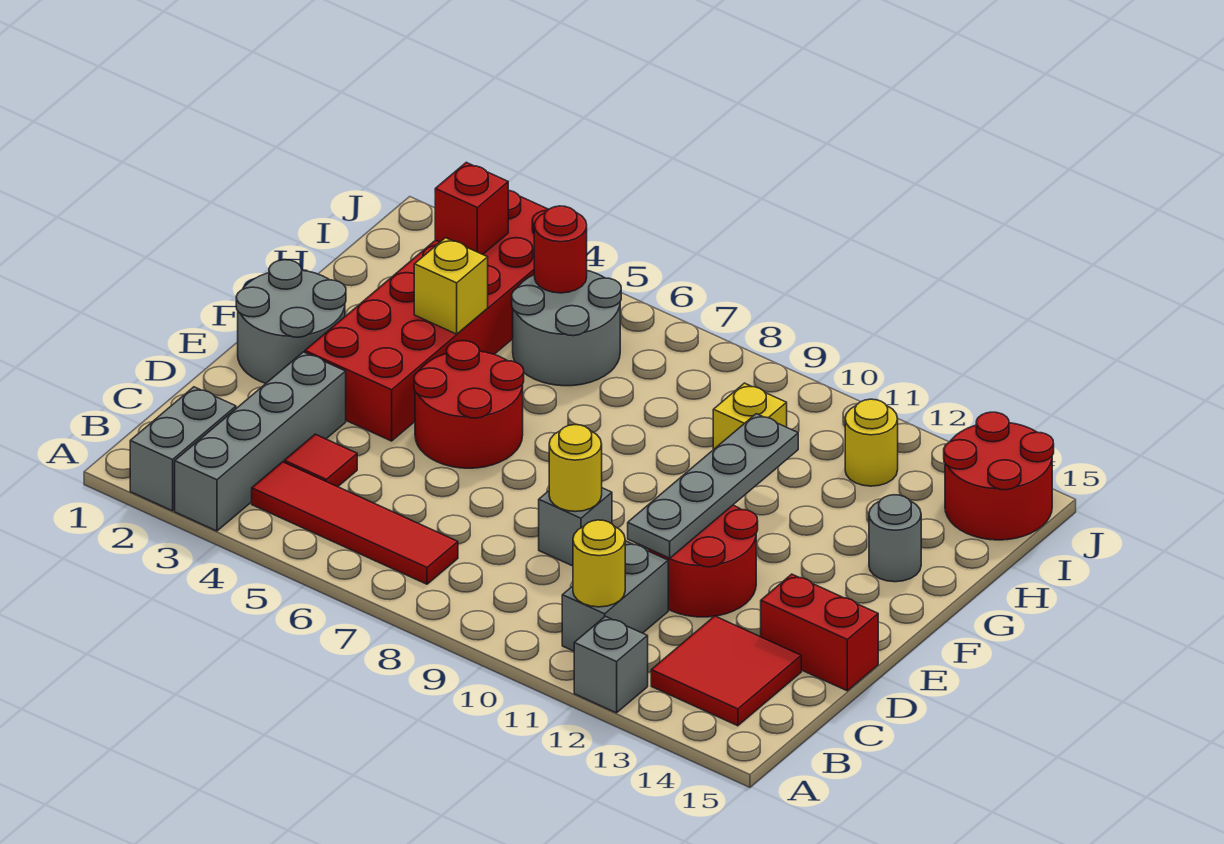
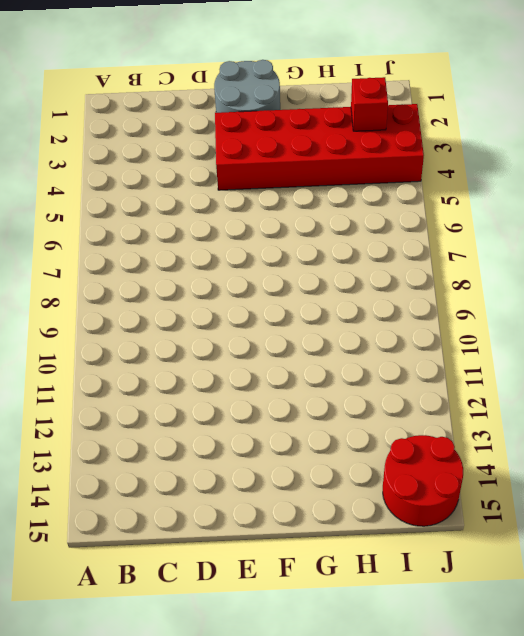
none -> grey 1x2 brick [130,387,236,511]
none -> grey 1x4 brick [175,352,346,531]
none -> grey 1x1 brick [574,616,648,713]

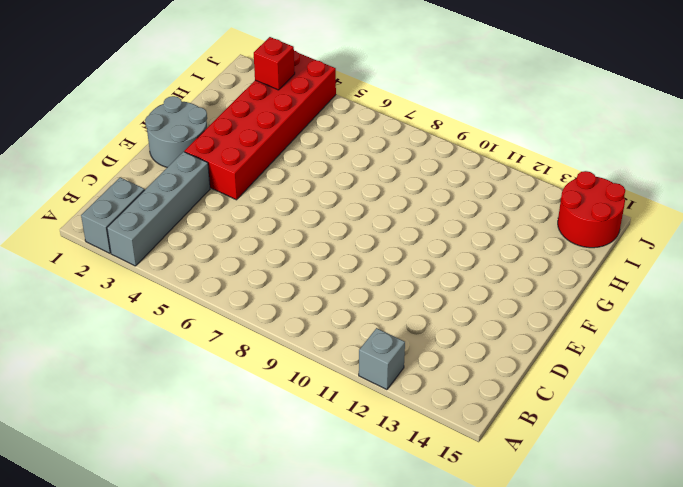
none -> red 1x4 tile [252,462,458,584]
none -> grey 1x2 brick [562,541,668,651]
none -> red 2x2 tile [651,616,801,726]

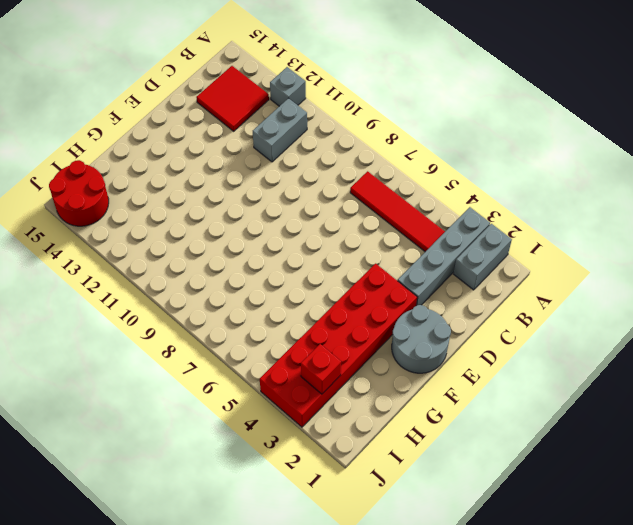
none -> red 1x1 tile [284,434,357,487]
none -> grey 1x1 brick [539,488,612,566]
none -> red 2x2 round brick [649,505,758,617]

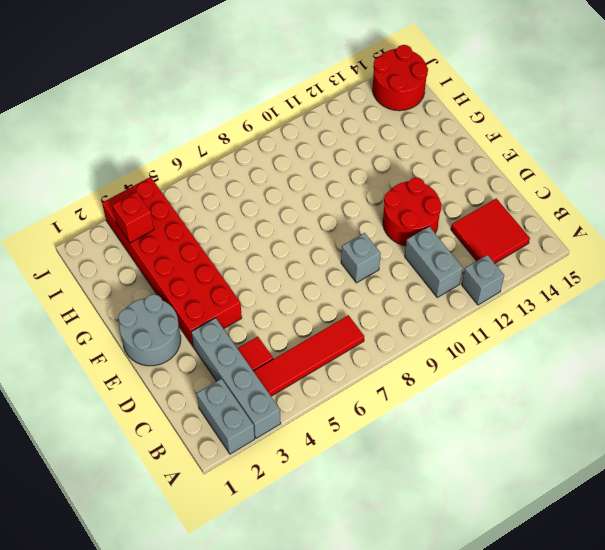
none -> red 1x2 brick [761,574,878,691]
none -> red 2x2 round brick [414,341,524,468]
none -> grey 1x1 round brick [869,495,921,582]

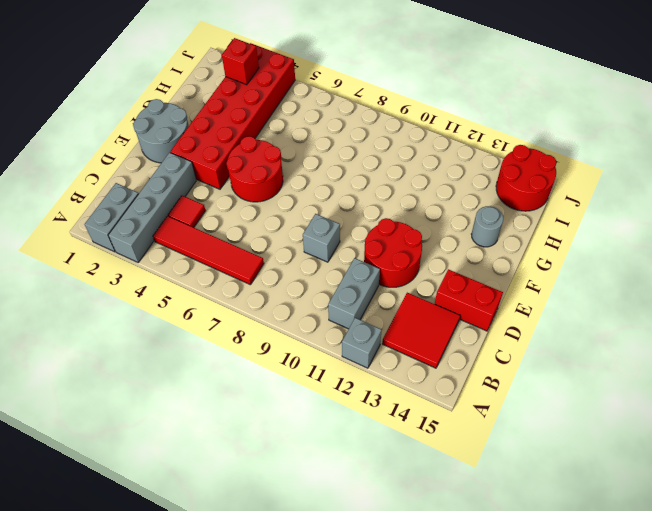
none -> grey 2x2 round brick [512,271,621,386]
none -> yellow 1x1 brick [713,383,787,450]
none -> yellow 1x1 round brick [845,399,898,486]

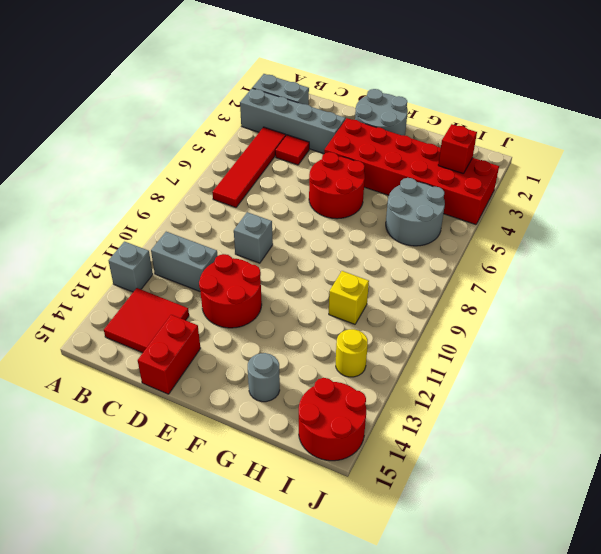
none -> yellow 1x1 round brick [573,520,625,607]
none -> yellow 1x1 round brick [549,425,602,512]
none -> grey 1x4 plate [628,414,798,558]

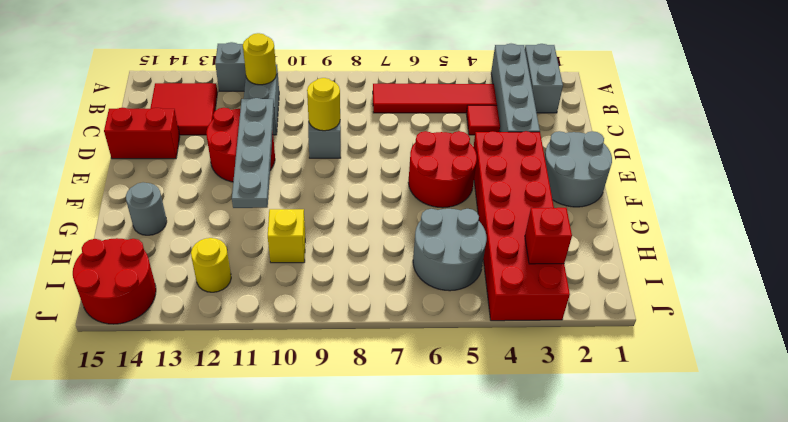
none -> yellow 1x1 brick [414,238,488,334]
none -> red 1x1 round brick [534,206,587,293]

